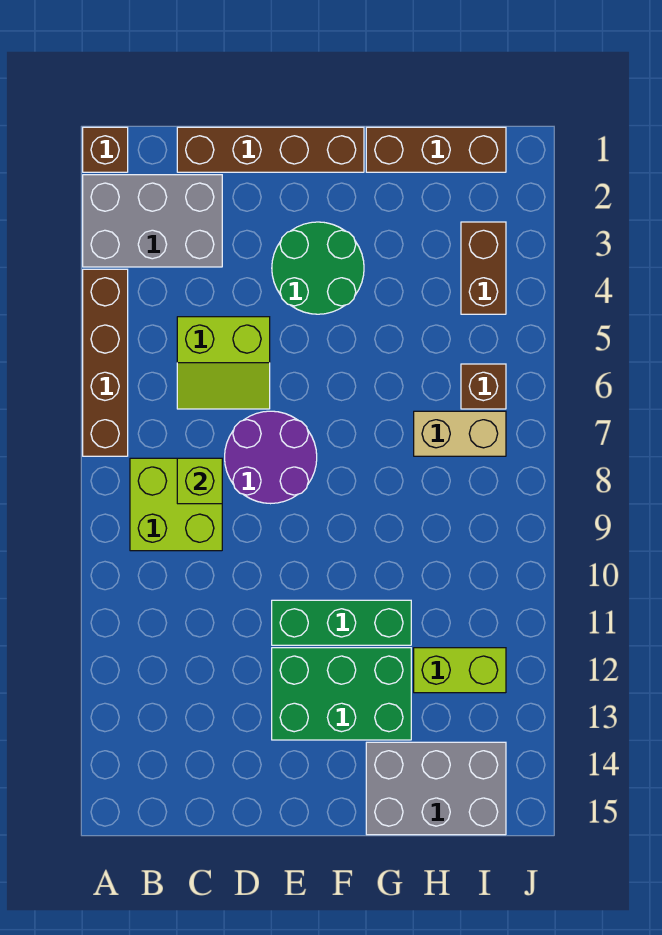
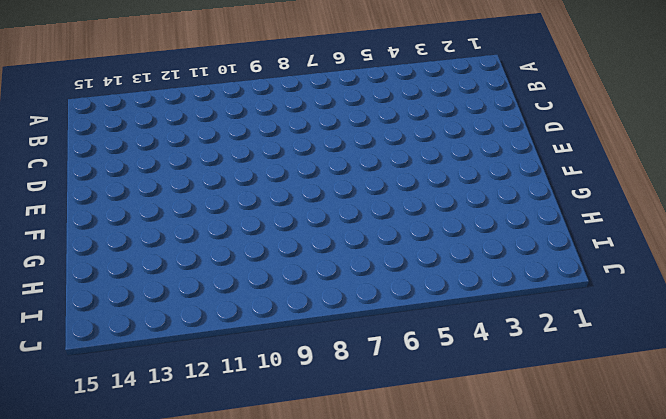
none -> brown 1x1 brick [83,127,128,172]
none -> grey 2x3 brick [83,175,222,267]
none -> brown 1x4 brick [83,269,128,456]

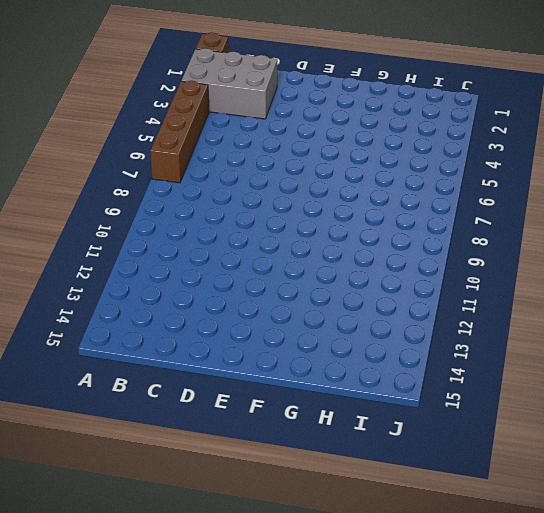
none -> lime 2x2 brick [130,458,222,551]
none -> brown 1x4 brick [177,127,364,172]
none -> lime 2x2 slope [177,317,270,409]

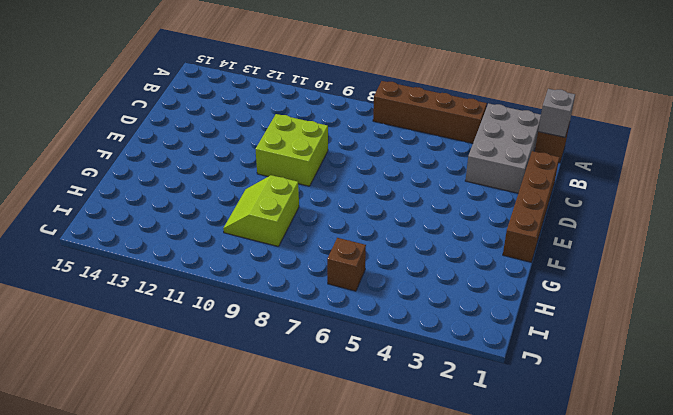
grey 1x1 brick [538,89,575,137] -> none
lime 2x2 brick [256,114,328,186] -> lime 2x2 brick moved to [130,458,222,551]
lime 2x2 slope [223,175,299,247] -> lime 2x2 slope moved to [177,317,270,409]
none -> purple 2x2 round brick [225,411,317,504]
none -> green 2x2 round brick [272,222,364,314]
none -> green 1x3 brick [272,600,411,645]

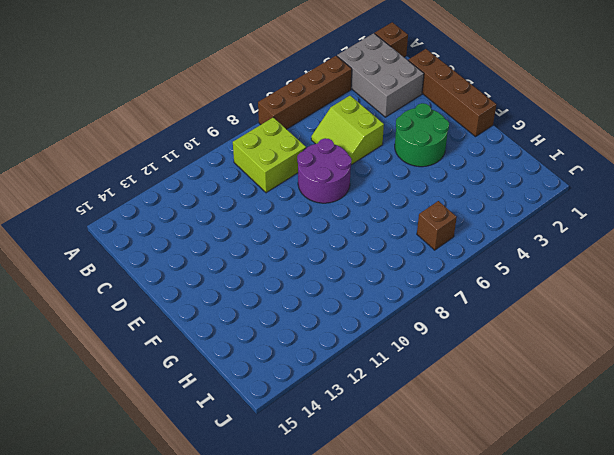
none -> green 1x3 brick [272,600,411,645]
none -> green 2x3 brick [272,648,411,740]
none -> brown 1x3 brick [366,127,506,172]

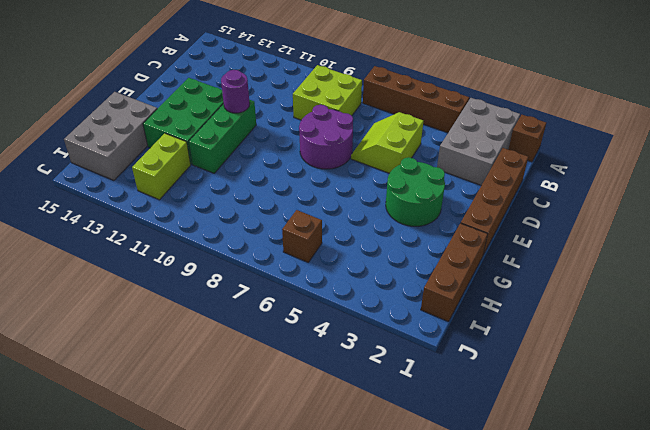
purple 1x1 round brick [221,70,250,113] -> none
none -> tan 1x2 brick [414,411,506,456]
none -> brown 1x2 brick [461,222,506,314]
none -> lime 1x1 brick [177,458,222,504]

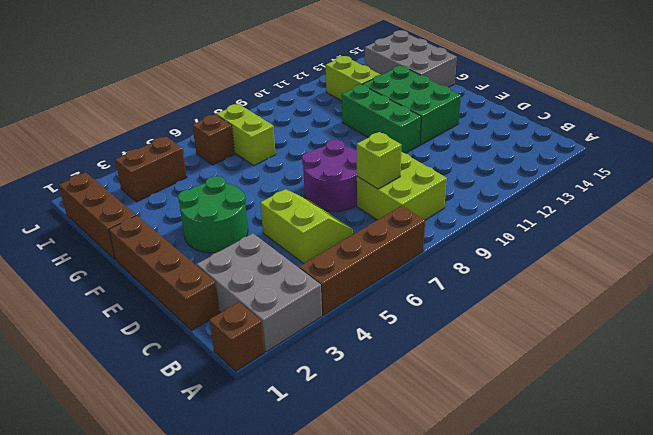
lime 1x2 brick [216,104,276,165] -> tan 1x2 brick [414,411,506,456]

